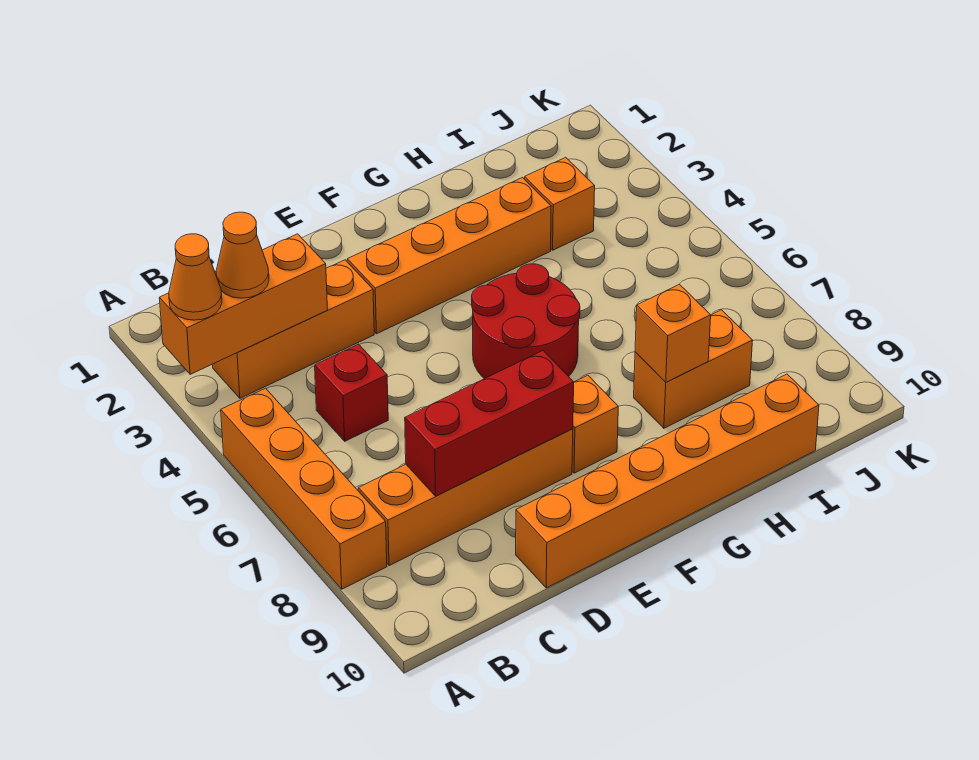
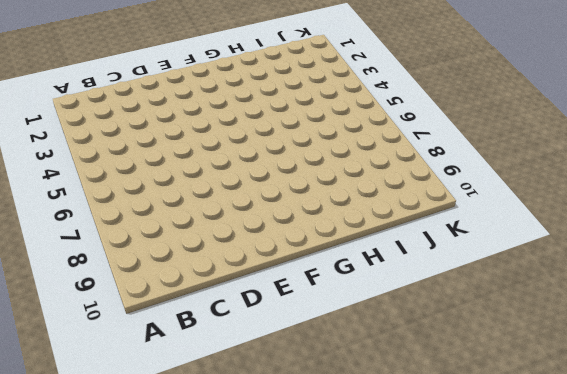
none -> orange 1x4 brick [221,388,387,589]
none -> orange 1x3 brick [212,260,374,398]
none -> orange 1x4 brick [358,429,573,566]

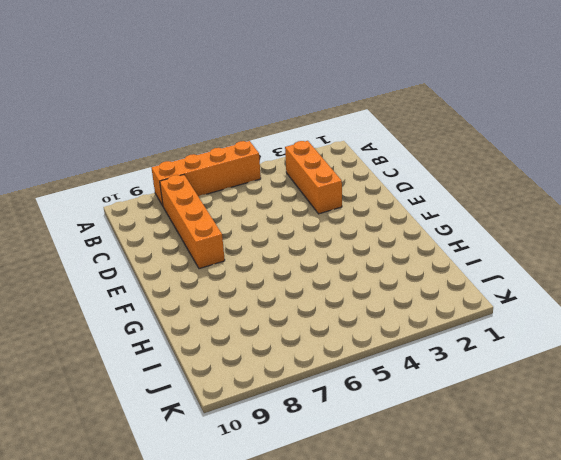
none -> red 1x1 brick [315,344,388,441]
none -> orange 1x6 brick [516,374,819,588]
none -> orange 1x4 brick [347,178,551,334]

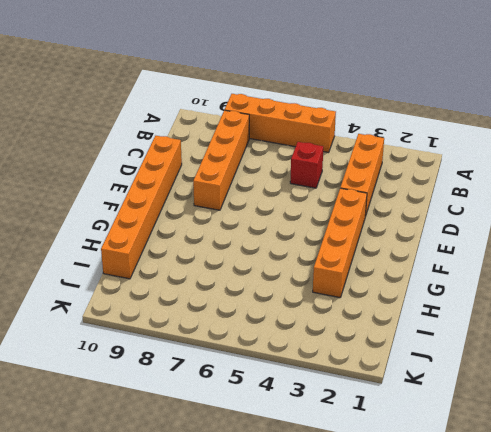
none -> red 2x2 round brick [472,264,580,379]
none -> orange 1x1 brick [572,375,618,473]
none -> orange 1x2 brick [634,310,753,428]

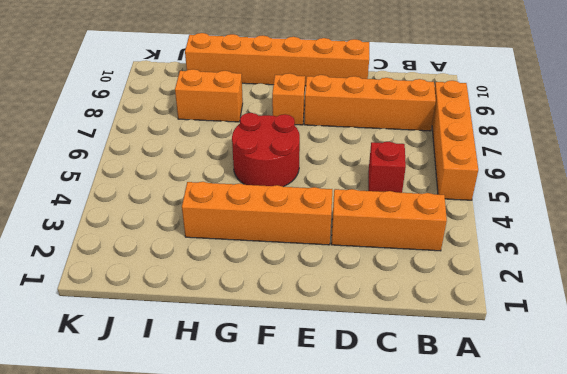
none -> orange 1x1 brick [525,157,595,250]
none -> orange 1x3 brick [159,234,327,374]
none -> red 1x3 brick [405,351,574,496]

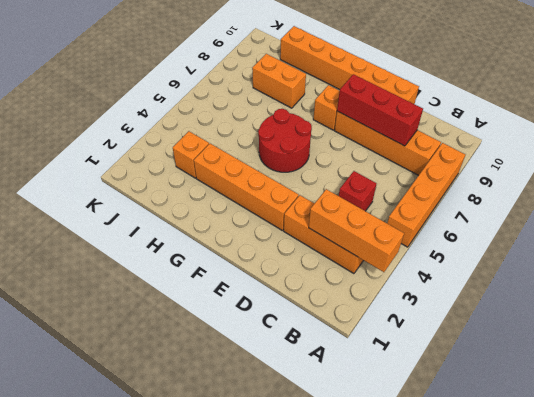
none -> orange 1x1 brick [635,284,711,382]
none -> orange 1x1 cone [169,234,222,320]
none -> orange 1x1 cone [216,212,269,298]

